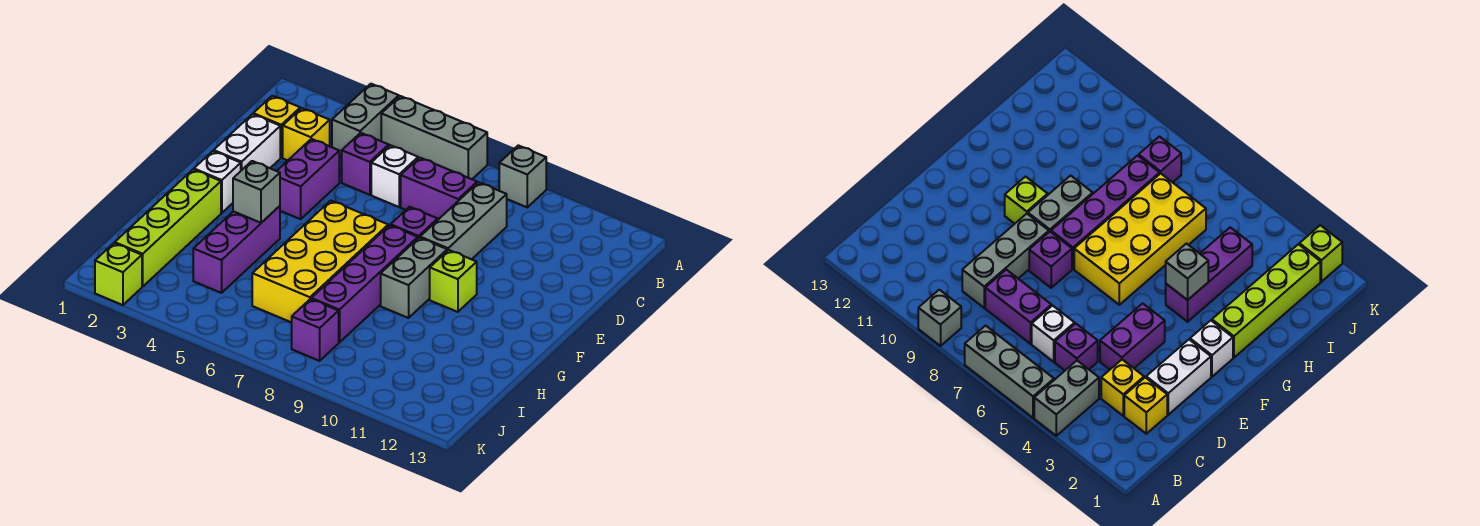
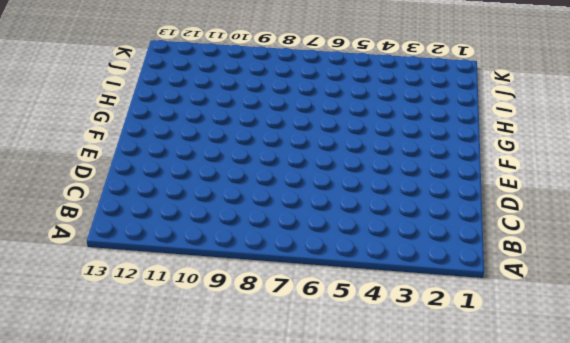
none -> grey 1x2 brick [332,84,399,156]
none -> grey 1x3 brick [381,96,487,179]
none -> grey 1x1 brick [499,145,546,207]

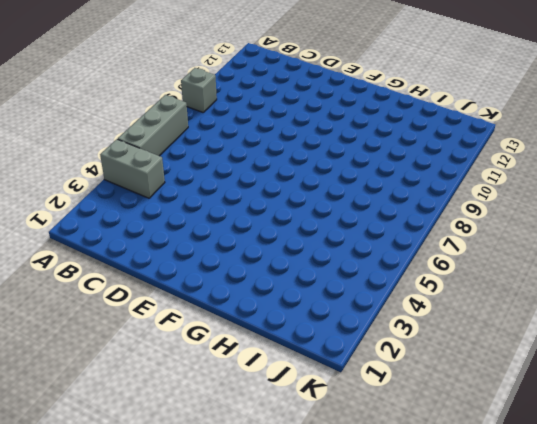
none -> yellow 1x1 brick [253,96,300,157]
none -> yellow 1x1 brick [283,108,330,160]
none -> purple 1x1 brick [341,133,389,195]

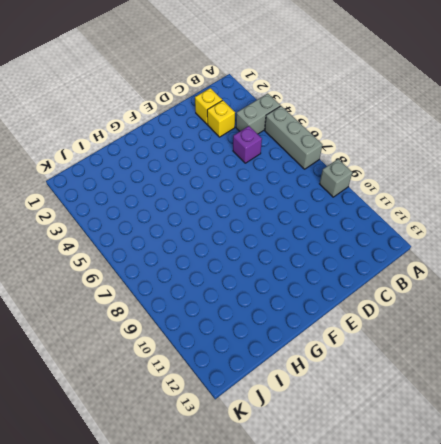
none -> white 1x1 brick [371,145,418,207]
none -> purple 1x2 brick [401,158,477,219]
none -> grey 1x3 brick [420,182,507,259]

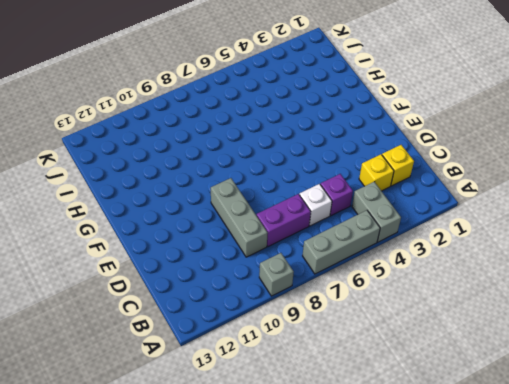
none -> white 1x2 brick [214,114,280,170]
none -> purple 1x2 brick [277,139,339,219]
none -> purple 1x1 brick [391,207,438,238]

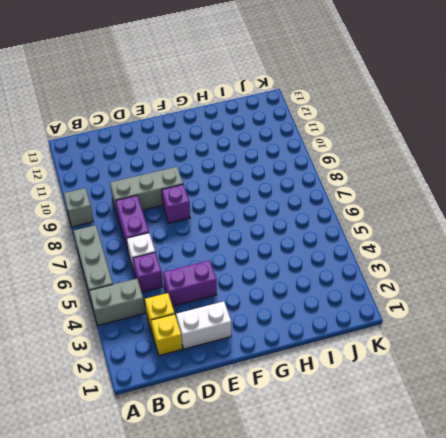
none -> white 1x1 brick [194,151,241,213]
none -> yellow 2x4 brick [252,201,388,323]
none -> purple 1x4 brick [311,225,418,343]

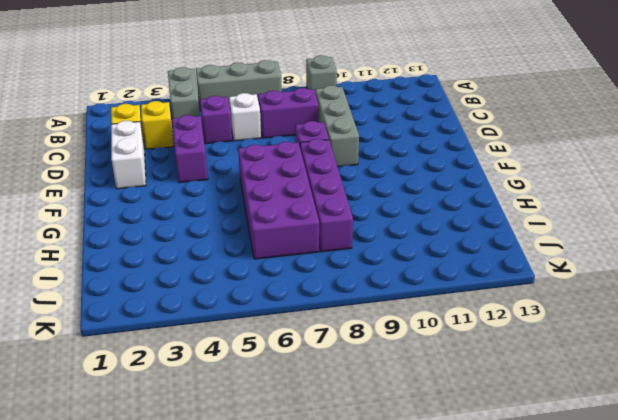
purple 2x4 brick [238,142,319,259] -> yellow 2x4 brick [252,201,388,323]
none -> white 1x1 brick [194,151,241,213]
none -> grey 1x2 brick [381,238,447,318]
none -> lime 1x1 brick [430,250,477,312]

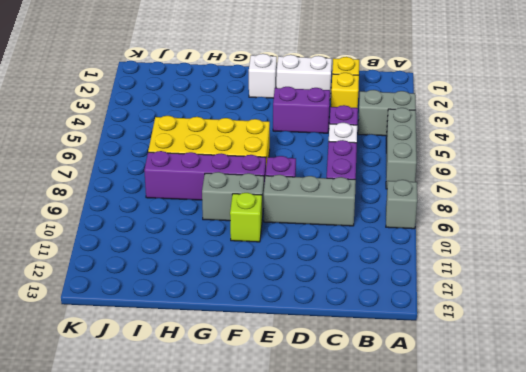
none -> lime 1x4 brick [115,170,221,287]
none -> purple 1x3 brick [193,206,280,293]
none -> purple 1x1 brick [292,299,339,361]

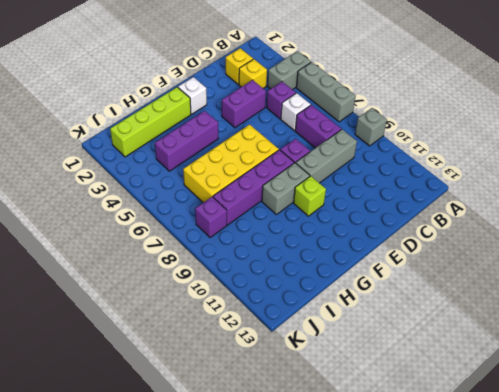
none -> white 1x2 brick [214,114,280,170]
none -> lime 1x1 brick [95,243,142,305]
none -> grey 1x1 brick [233,161,280,223]

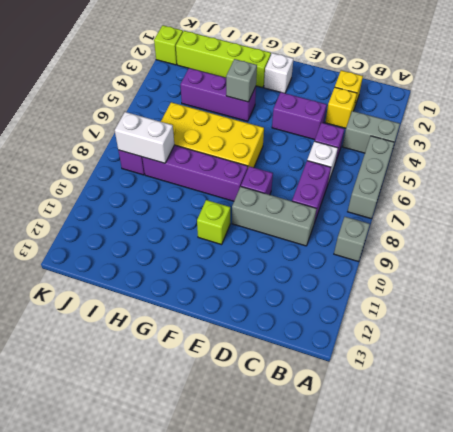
white 1x2 brick [115,112,174,163] -> white 1x2 brick moved to [214,114,280,170]
none -> grey 1x2 brick [381,238,447,318]

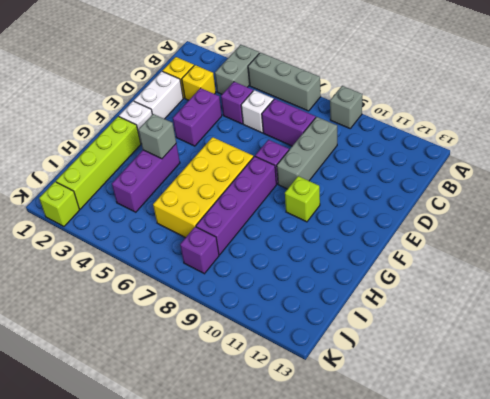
none -> grey 1x2 brick [381,238,447,318]

